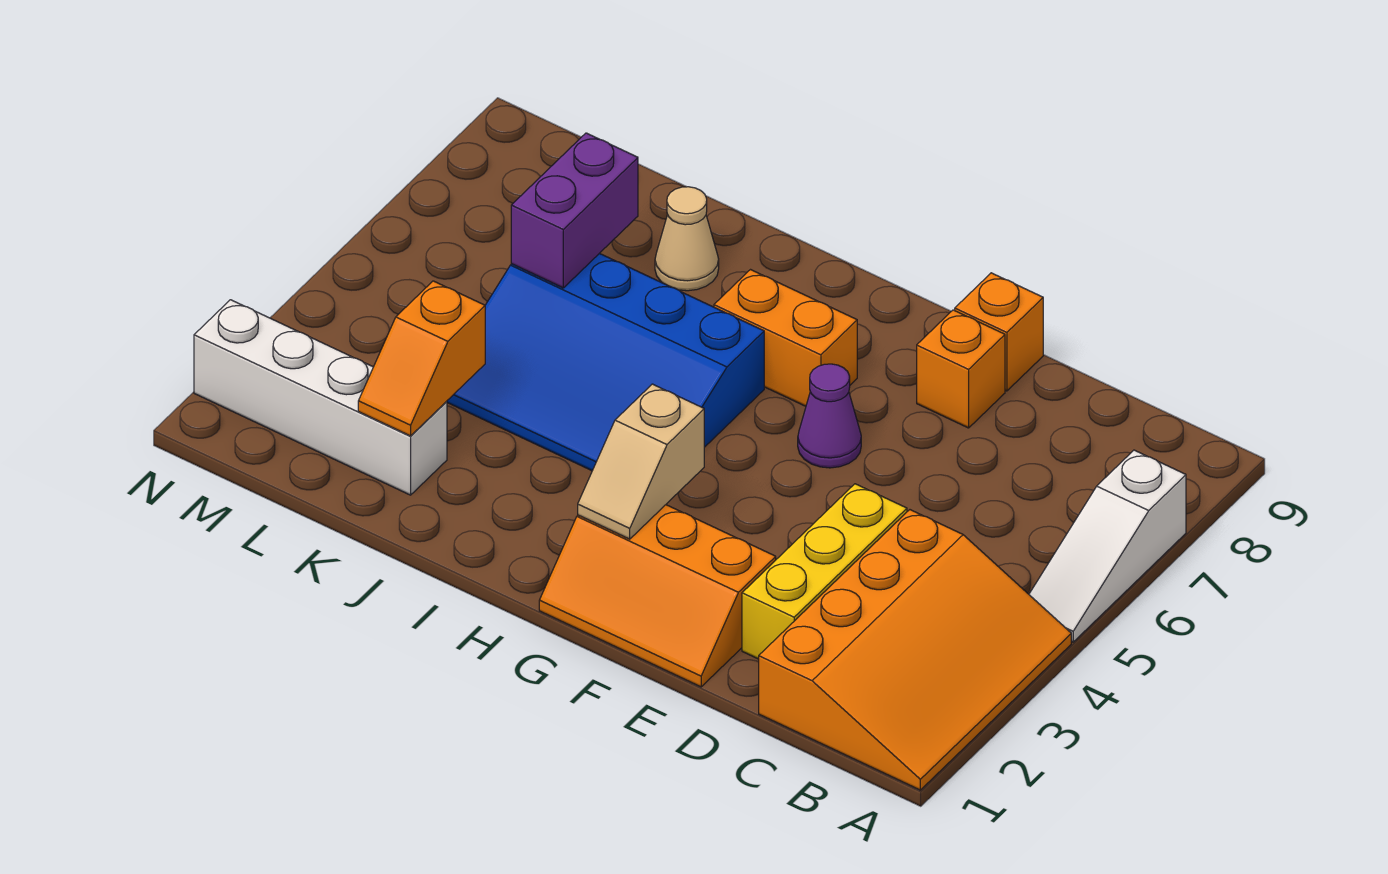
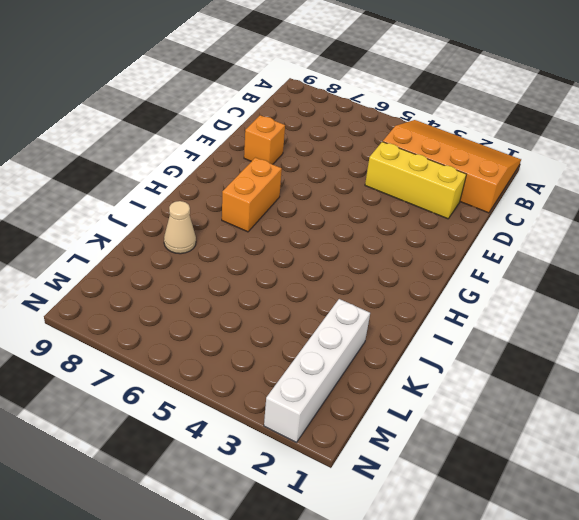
none -> white 1x3 slope [1029,450,1186,642]
none -> orange 2x3 slope [539,505,776,687]
none -> orange 1x1 brick [955,273,1043,391]

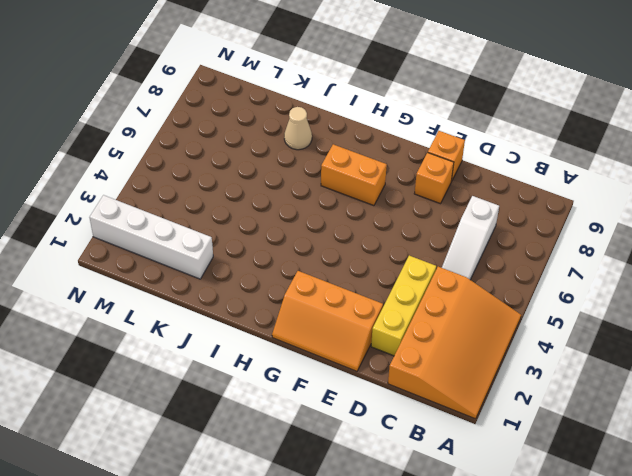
white 1x3 slope [442,196,499,280] -> white 1x3 slope moved to [1029,450,1186,642]
none -> purple 1x1 cone [798,364,861,468]
none -> blue 3x4 slope [447,253,764,471]
none -> tan 1x2 slope [578,384,704,539]

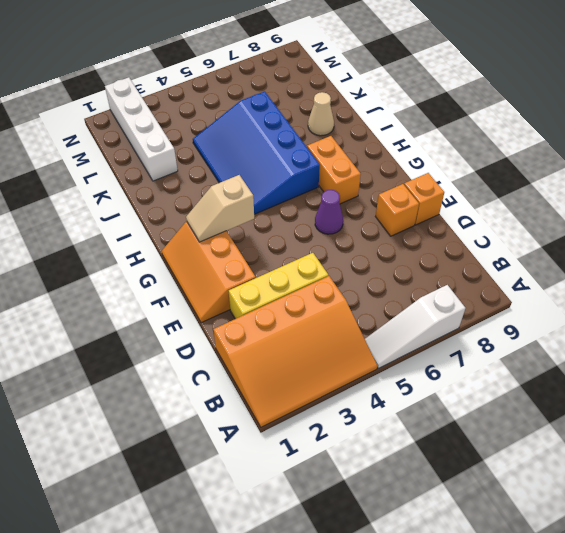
none -> orange 1x2 slope [358,281,485,436]
none -> purple 1x2 brick [511,133,638,288]

